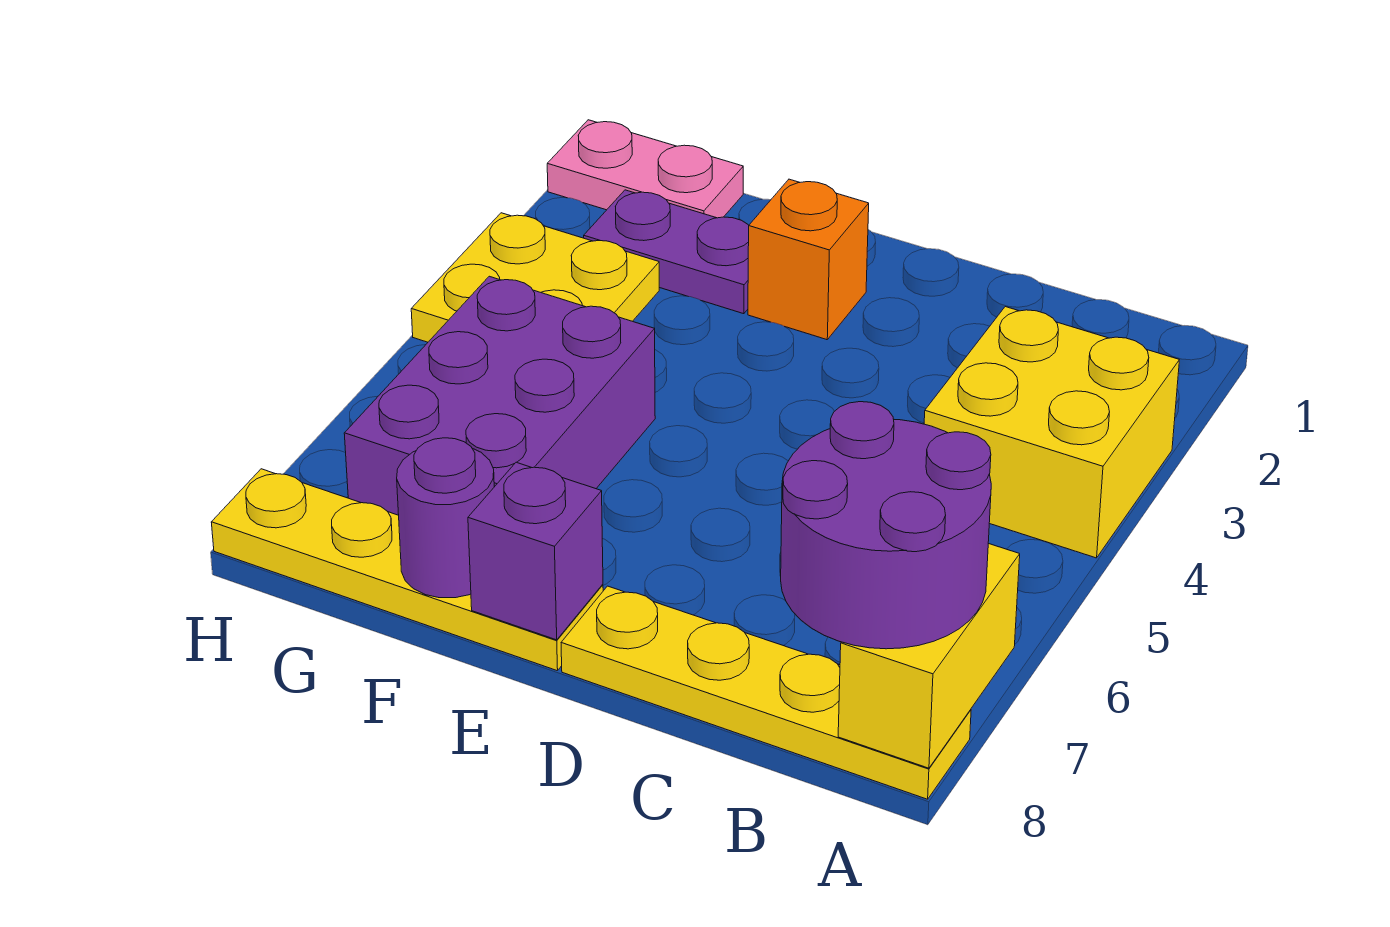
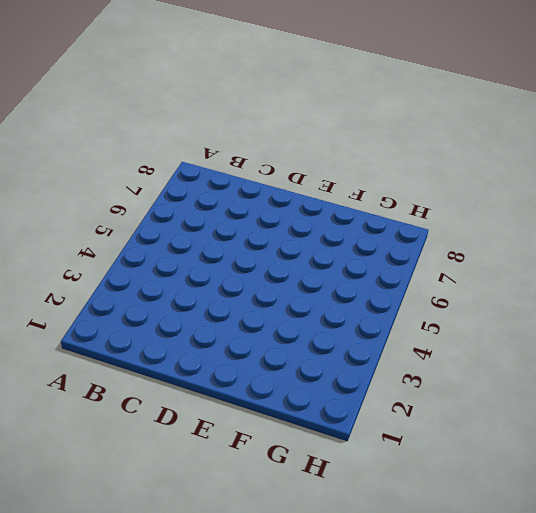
none -> yellow 2x2 brick [924,307,1179,558]
none -> yellow 1x4 plate [561,586,971,799]
none -> orange 1x1 brick [748,179,869,340]

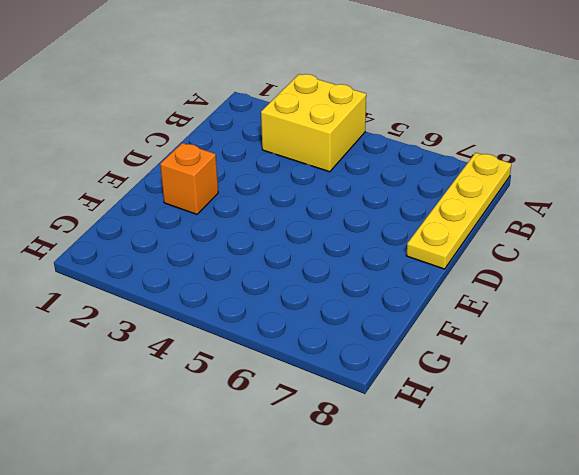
none -> yellow 1x4 plate [211,469,603,671]
none -> purple 1x2 plate [584,190,749,314]
none -> purple 2x3 brick [344,276,655,515]

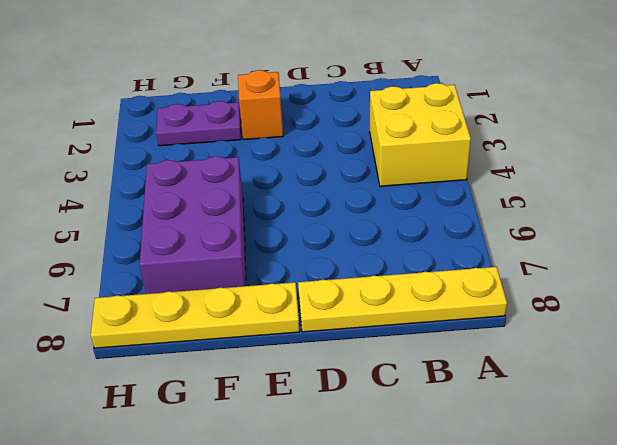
none -> pink 1x2 plate [547,120,743,218]
none -> yellow 2x2 plate [411,213,659,342]
none -> yellow 1x2 brick [838,543,1020,768]

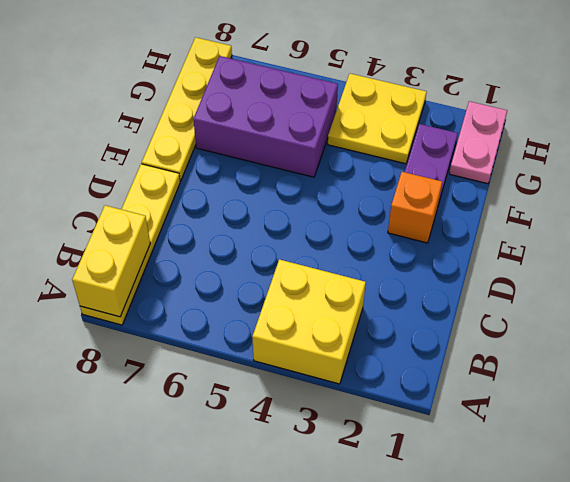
yellow 1x2 brick [72,205,150,317] -> yellow 1x2 brick turned to [838,543,1020,768]
none -> purple 1x1 brick [468,462,603,640]
none -> purple 1x1 round brick [397,438,494,598]
none -> purple 2x2 round brick [781,402,991,649]

